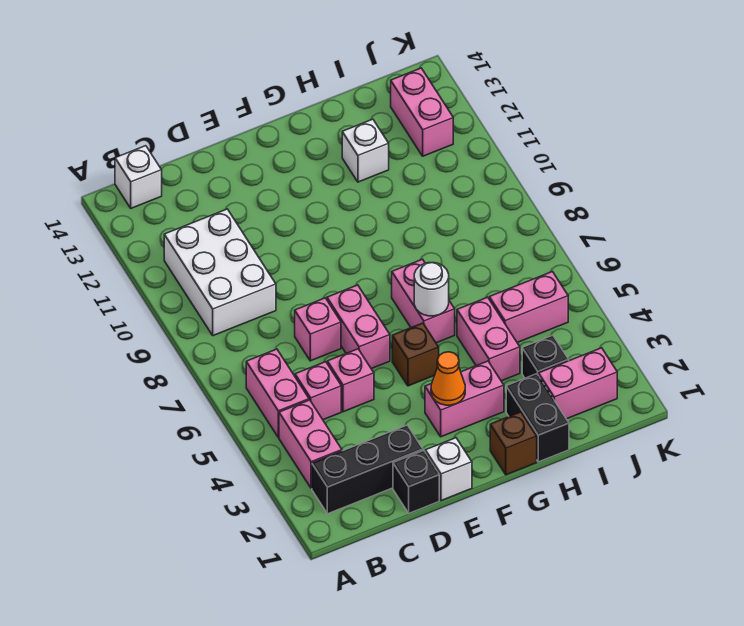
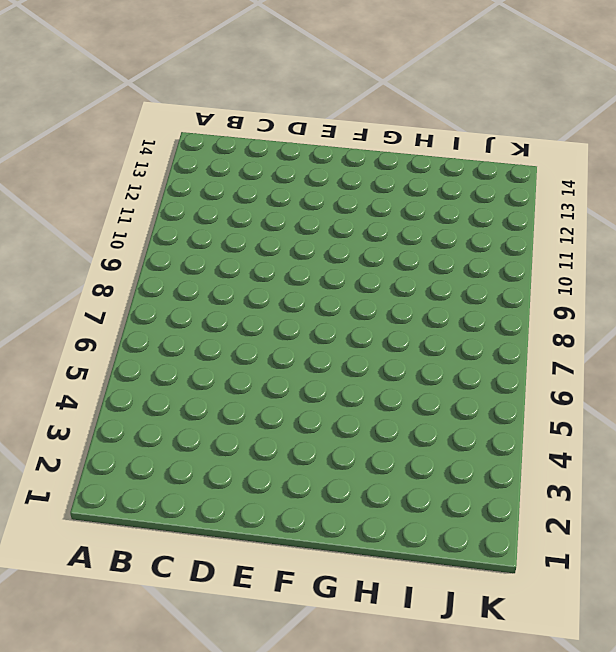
none -> black 1x3 brick [312,425,423,514]
none -> pink 1x2 brick [279,400,342,488]
none -> pink 1x2 brick [246,349,309,437]

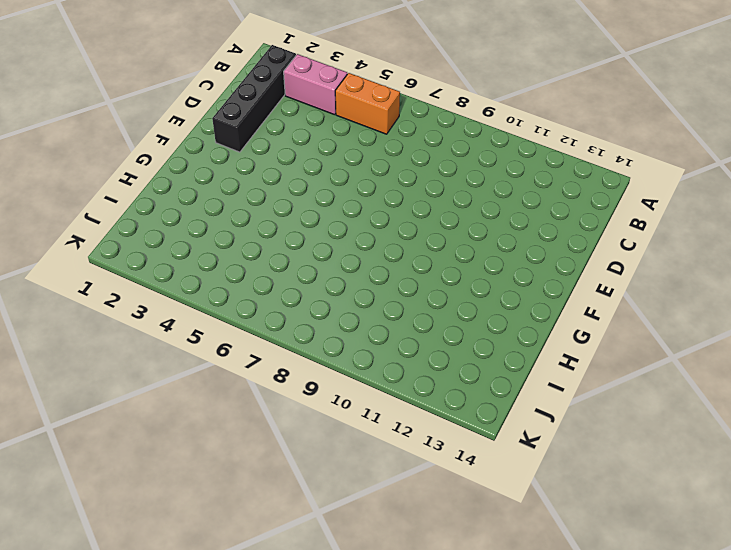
black 1x4 brick [212,45,296,152] -> black 1x3 brick [312,425,423,514]
orange 1x2 brick [335,73,400,134] -> pink 1x2 brick [246,349,309,437]
none -> white 2x3 brick [164,209,276,336]
none -> white 1x1 brick [115,146,162,208]
none -> pink 1x1 brick [295,362,341,420]

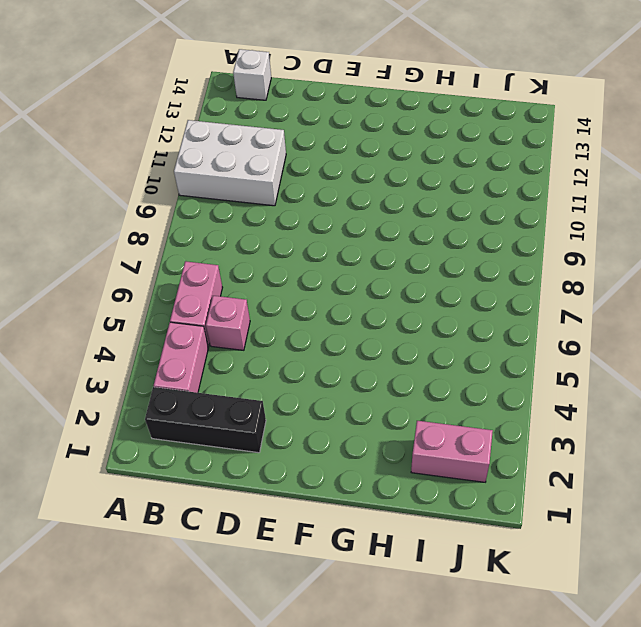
white 2x3 brick [174,120,286,206] -> white 2x3 brick turned to [164,209,276,336]
none -> black 1x1 brick [393,451,439,513]
none -> pink 1x1 brick [327,349,374,412]
none -> pink 1x1 brick [295,298,341,361]

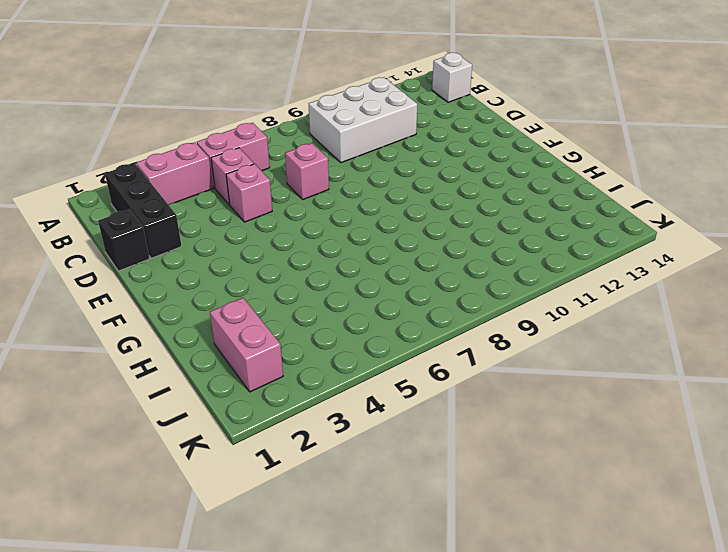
none -> white 1x1 brick [425,438,472,501]
none -> pink 1x2 brick [327,285,390,369]
none -> pink 1x2 brick [425,361,504,437]

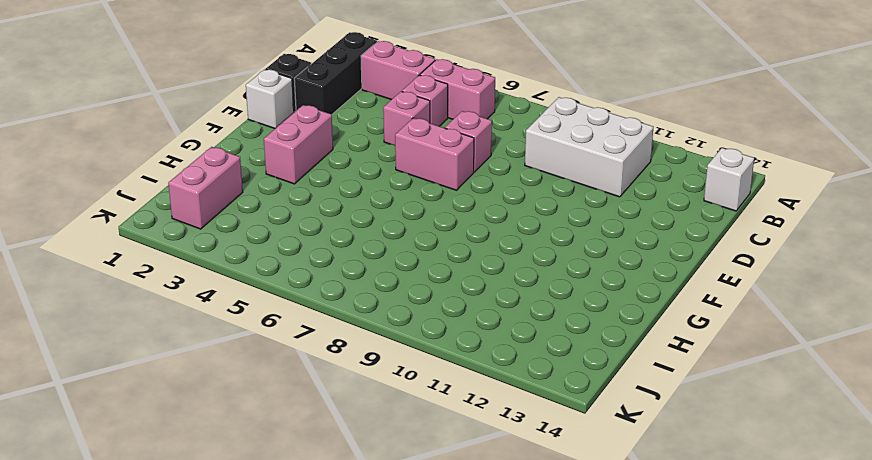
none -> brown 1x1 brick [392,323,439,386]
none -> brown 1x1 brick [490,412,537,475]
none -> pink 1x2 brick [392,259,455,343]

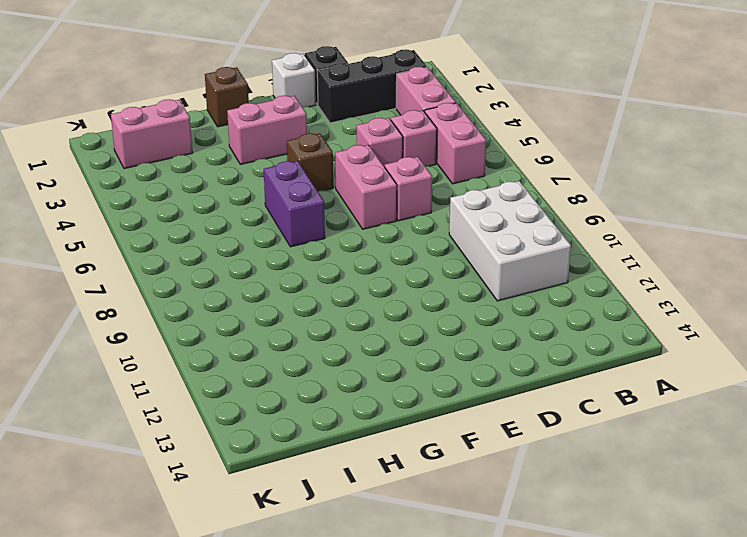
purple 1x2 brick [264,161,325,247] -> pink 1x2 brick [392,259,455,343]
none -> white 1x1 brick [115,146,162,208]
none -> black 1x2 brick [506,374,569,462]
none -> pink 1x2 brick [457,297,520,381]

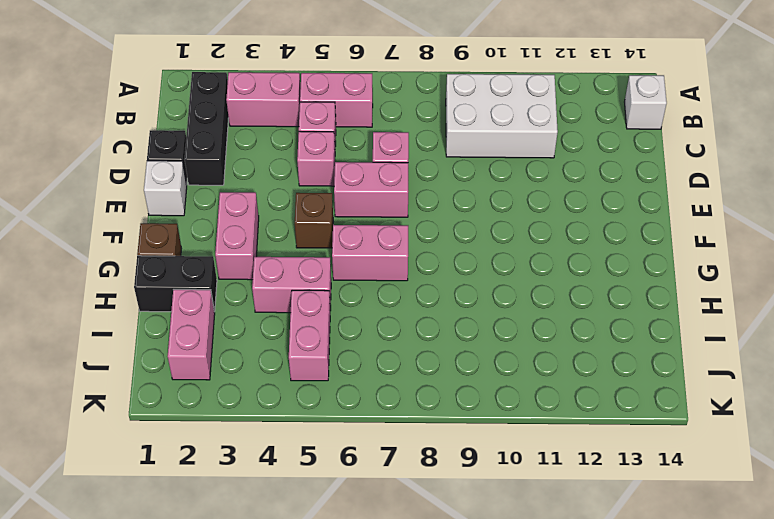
none -> white 1x1 brick [342,119,389,182]
none -> black 1x1 brick [522,335,569,378]
none -> pink 1x2 brick [391,68,453,156]

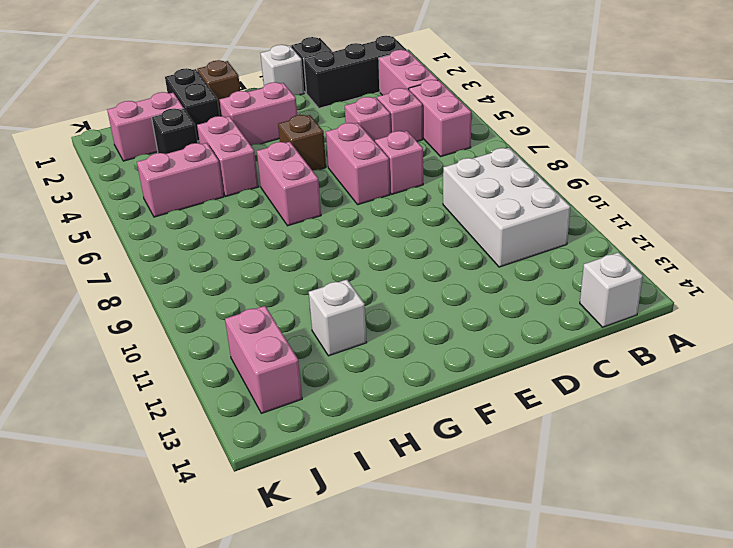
none -> orange 1x1 cone [431,352,465,405]
none -> white 1x1 round brick [414,263,449,316]

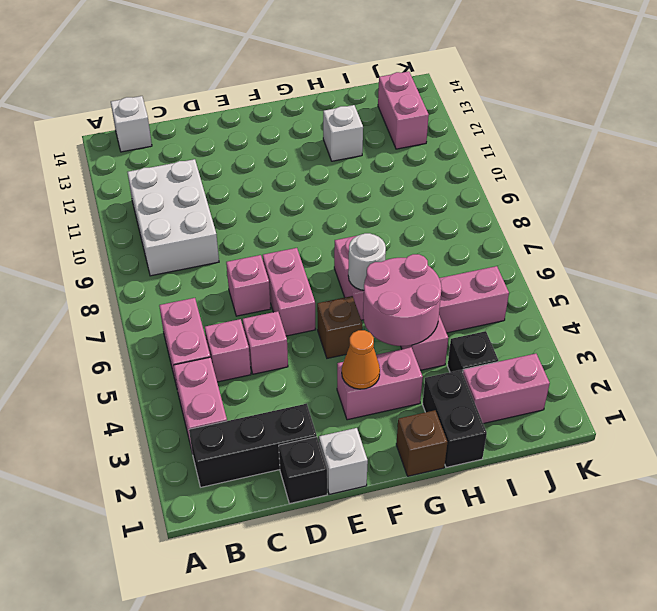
pink 2x2 round brick [363,254,442,346] -> none

